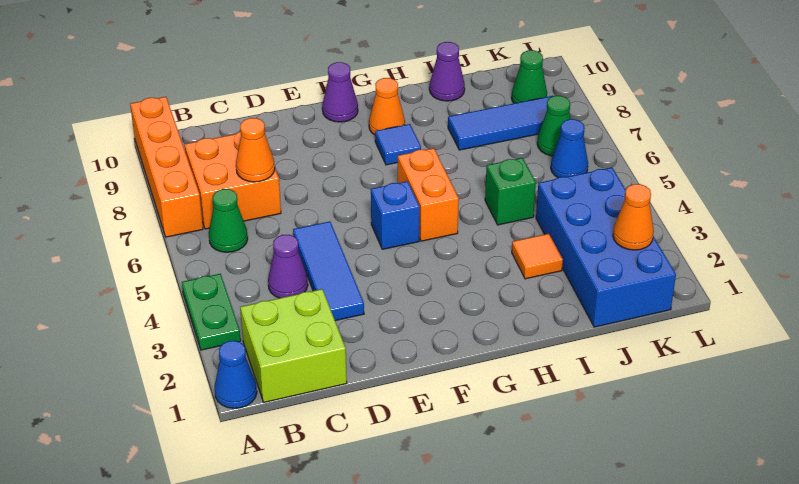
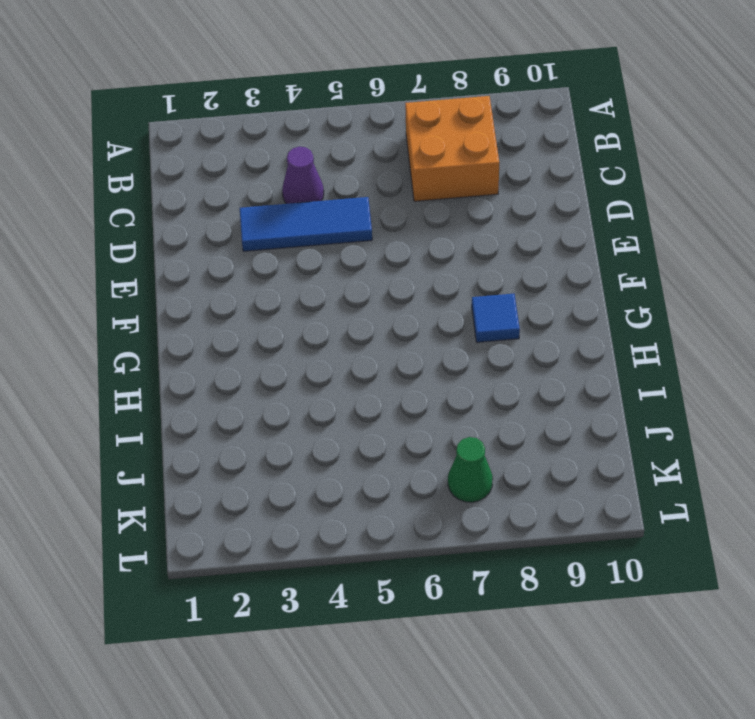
none -> blue 1x1 cone [214,341,257,408]
none -> green 1x2 plate [182,274,241,350]
none -> orange 1x4 brick [130,97,203,237]

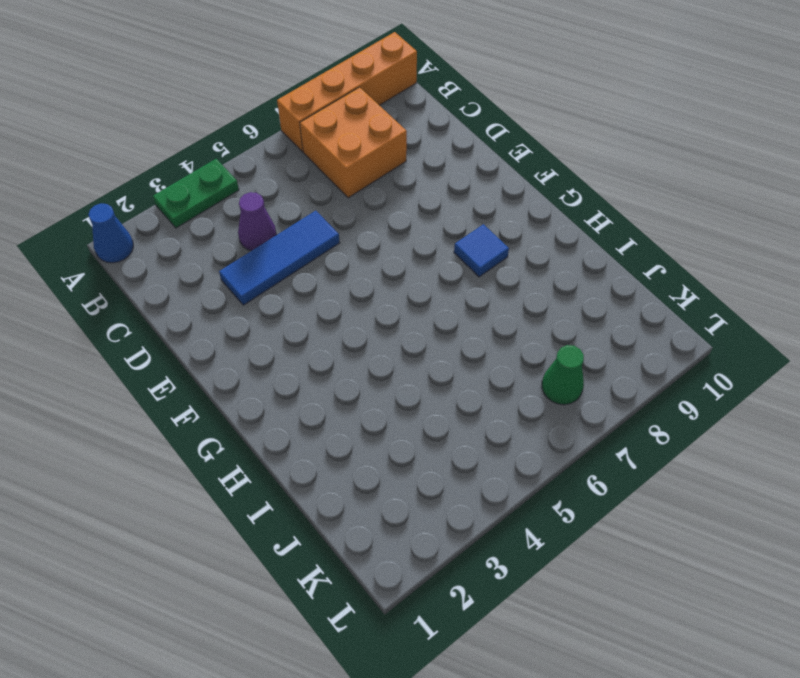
none -> lime 2x2 brick [240,289,347,402]
none -> green 1x1 cone [209,189,248,252]
none -> blue 1x1 brick [371,181,420,249]

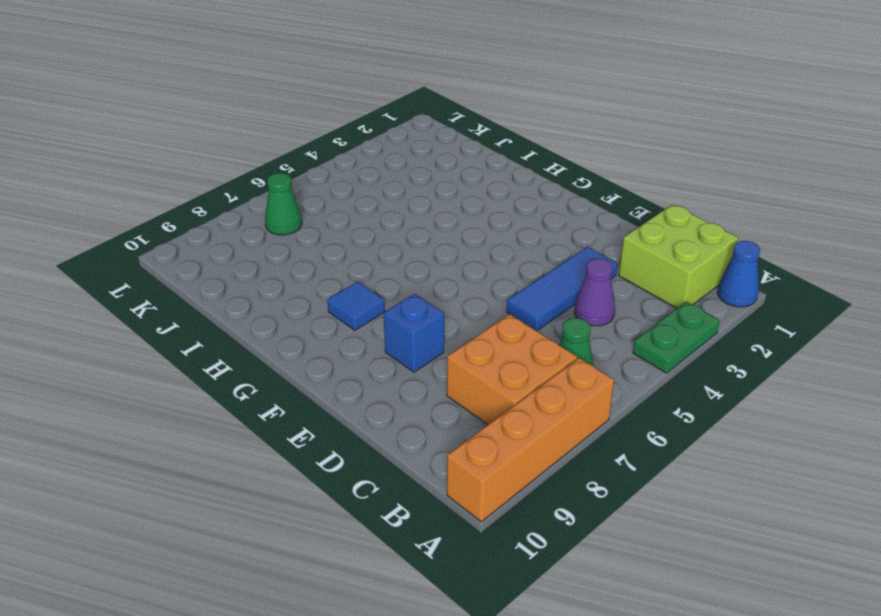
blue 1x1 brick [384,294,444,372] -> blue 1x1 brick moved to [371,181,420,249]
none -> purple 1x1 cone [322,62,358,122]
none -> orange 1x2 brick [398,148,459,241]
none -> orange 1x1 cone [369,78,405,135]

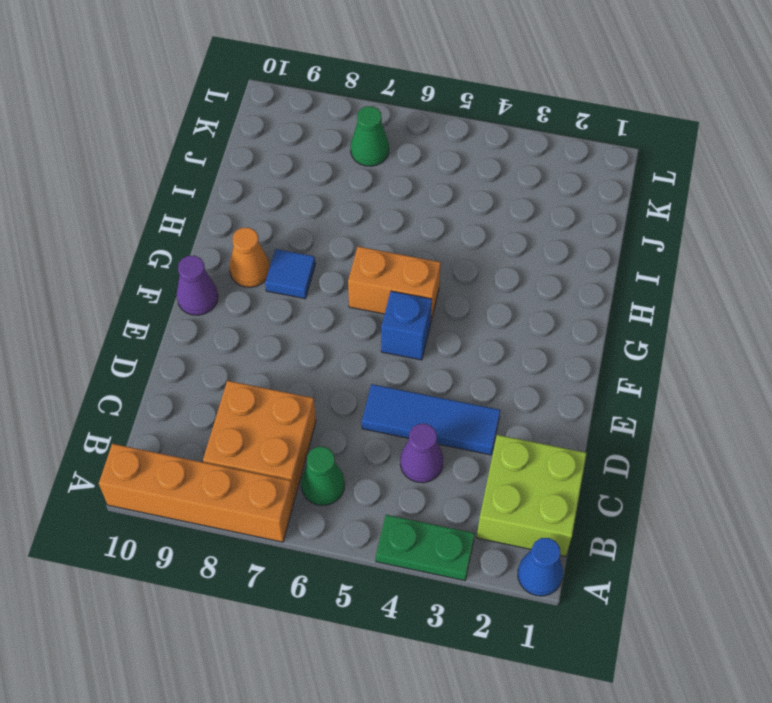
none -> orange 1x1 tile [512,234,563,279]
none -> green 1x1 brick [485,158,536,225]
none -> blue 1x3 tile [448,96,553,150]

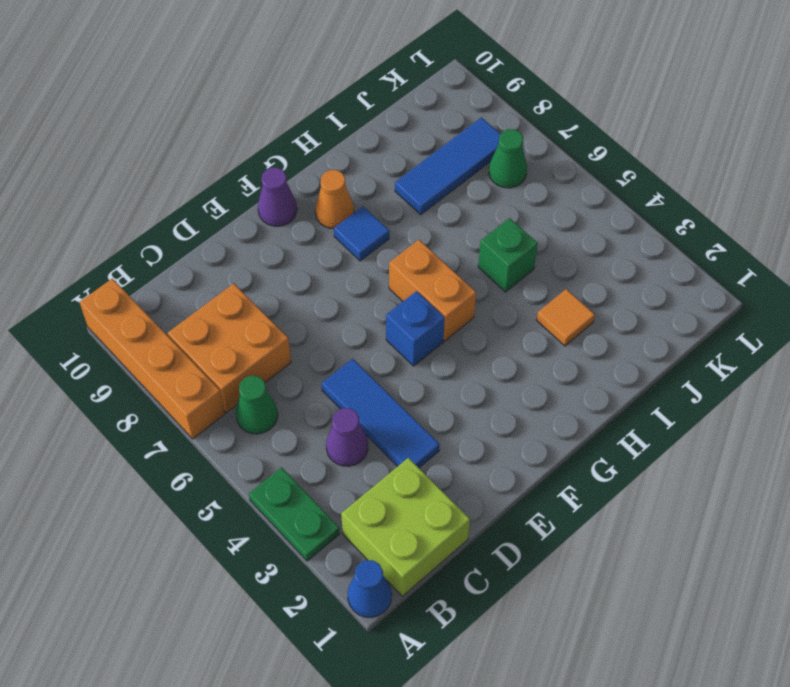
none -> purple 1x1 cone [429,42,465,101]
none -> blue 2x4 brick [536,168,676,327]
none -> blue 1x1 cone [551,119,588,178]

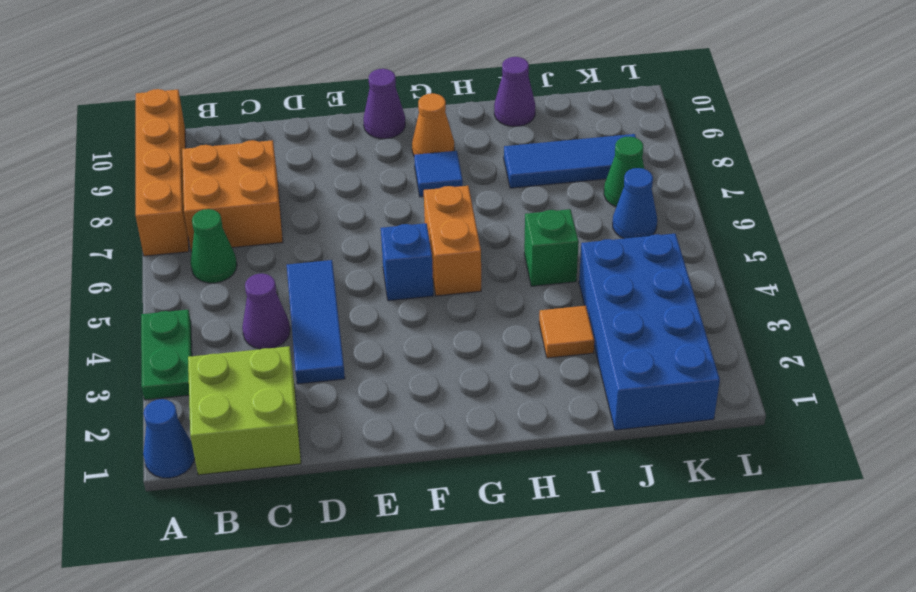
none -> green 1x1 cone [512,50,547,103]
none -> orange 1x1 cone [236,118,275,182]
none -> orange 1x1 cone [613,184,654,250]

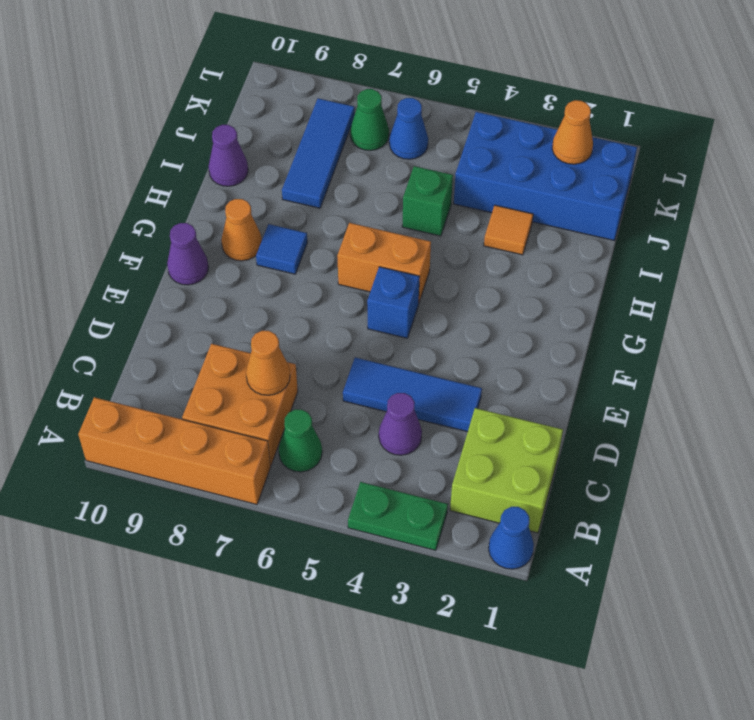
none -> green 1x1 cone [512,50,547,103]

